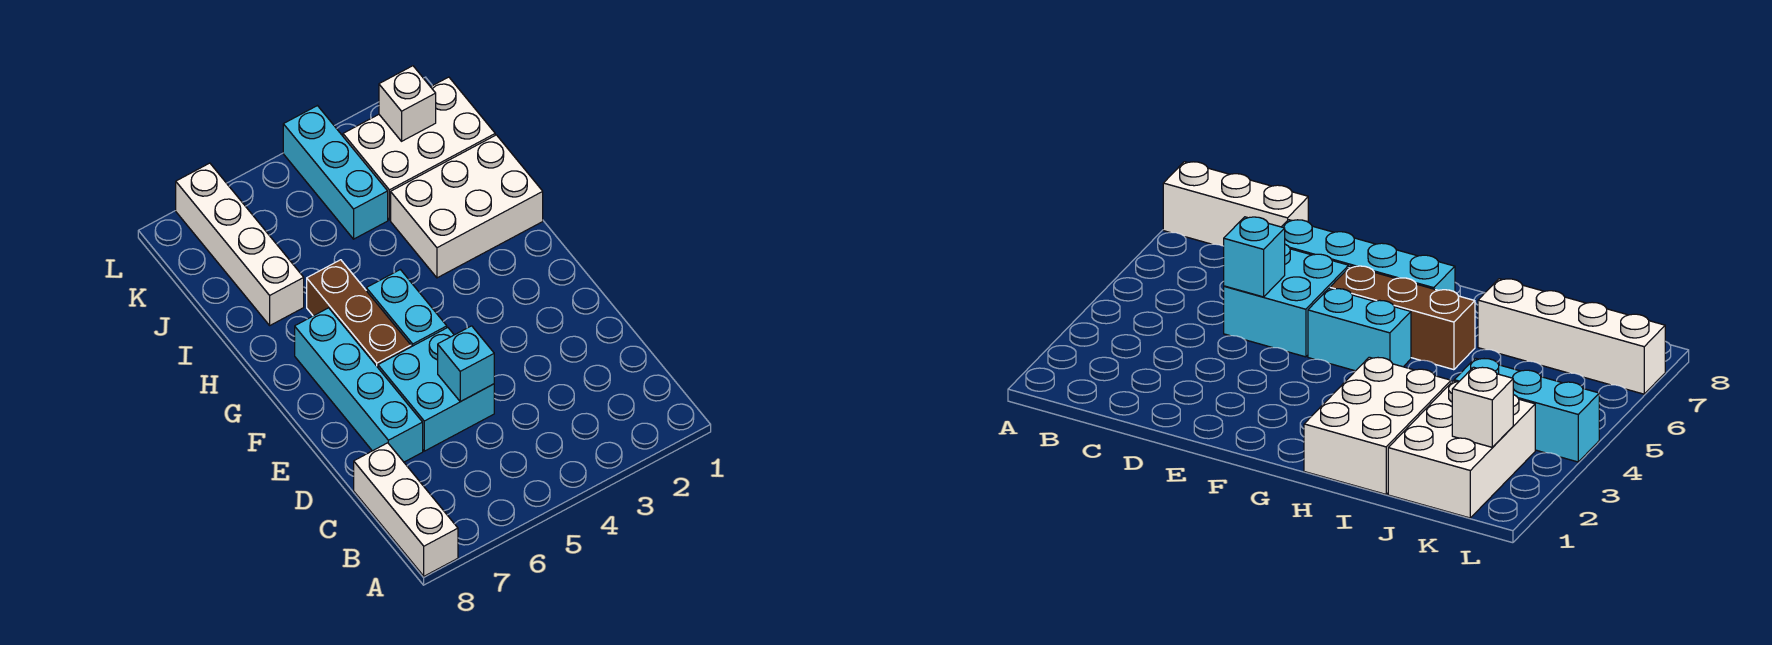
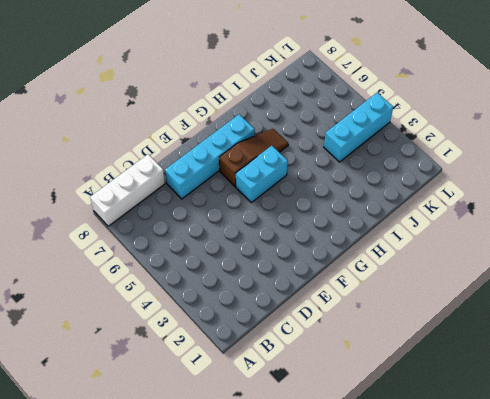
brown 1x3 slope [219,129,288,186] -> brown 1x3 brick [307,260,411,367]
none -> cyan 2x2 brick [378,328,494,451]
none -> white 2x3 brick [391,135,543,278]

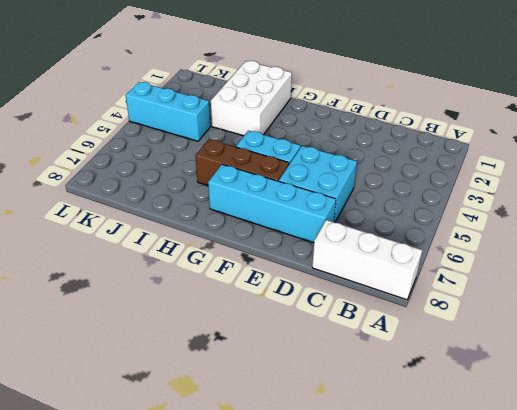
none -> white 1x4 brick [176,163,304,325]
none -> white 2x3 brick [343,77,495,220]

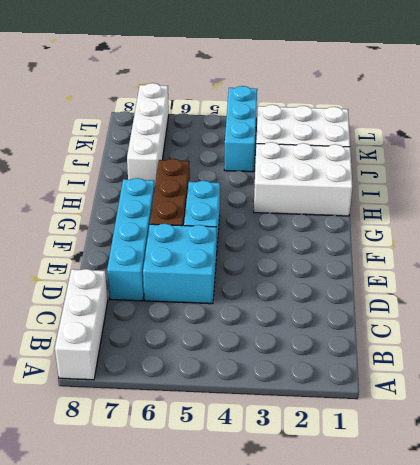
none -> cyan 1x1 brick [438,326,494,402]
none -> white 1x1 brick [379,66,436,141]

